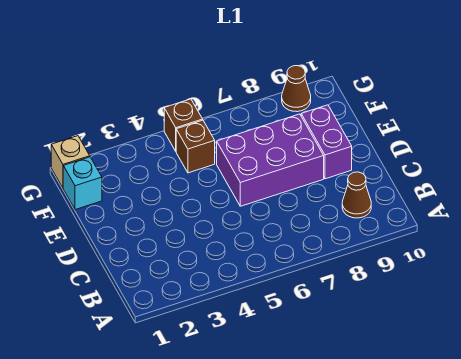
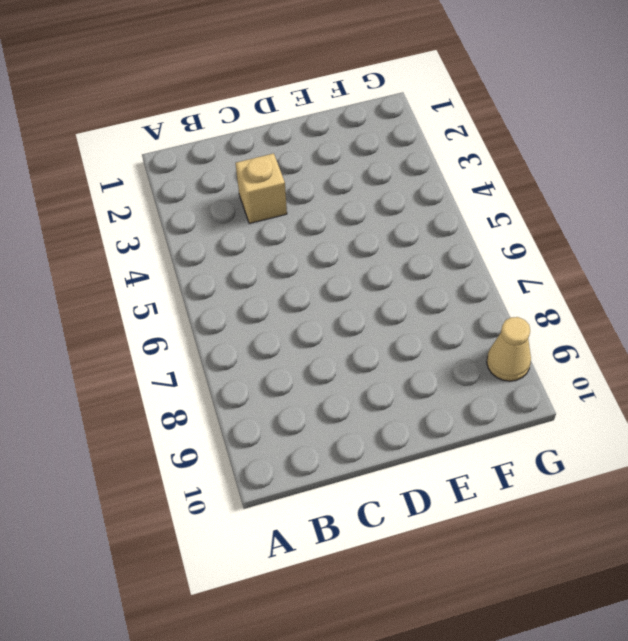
tan 1x1 brick [236,153,287,224] -> tan 1x1 brick moved to [51,136,90,188]
tan 1x1 cone [487,317,531,381] -> brown 1x1 cone [282,66,311,112]
none -> brown 1x1 cone [342,172,371,218]
none -> purple 2x3 brick [217,114,324,206]

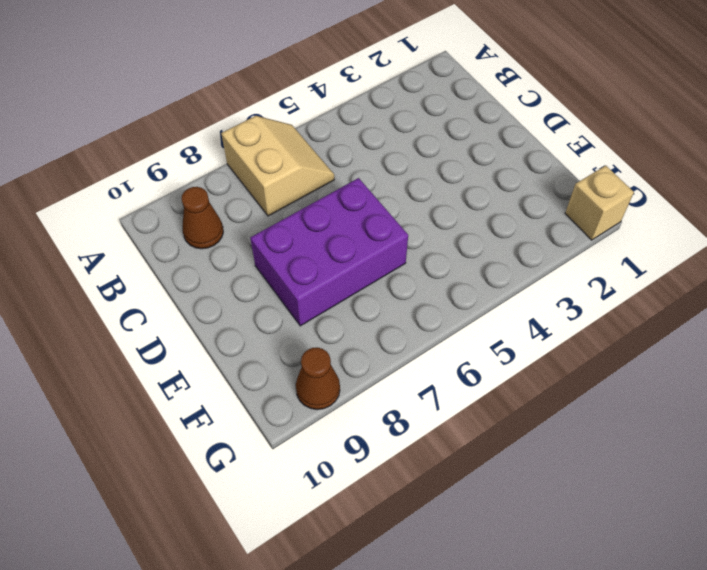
tan 2x2 slope [221,116,334,216] -> none
none -> purple 1x2 brick [301,105,352,179]
none -> cyan 1x1 brick [63,157,102,210]

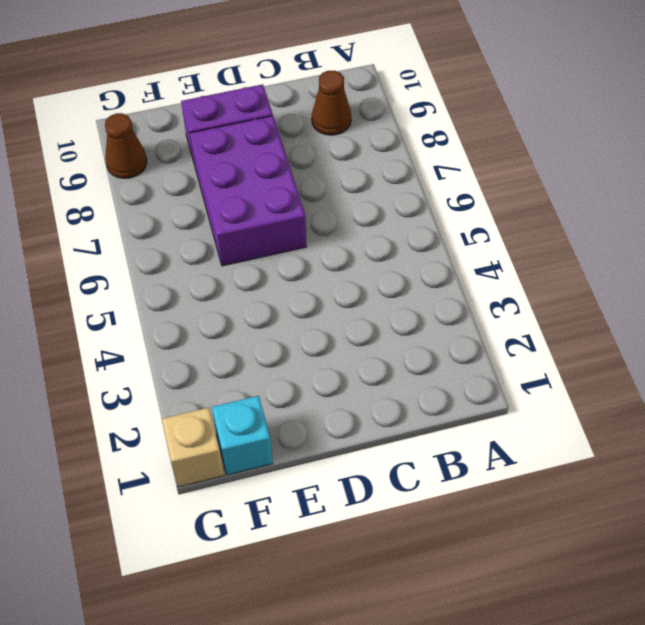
none -> brown 1x1 brick [176,120,215,173]
none -> brown 1x1 brick [164,99,203,151]

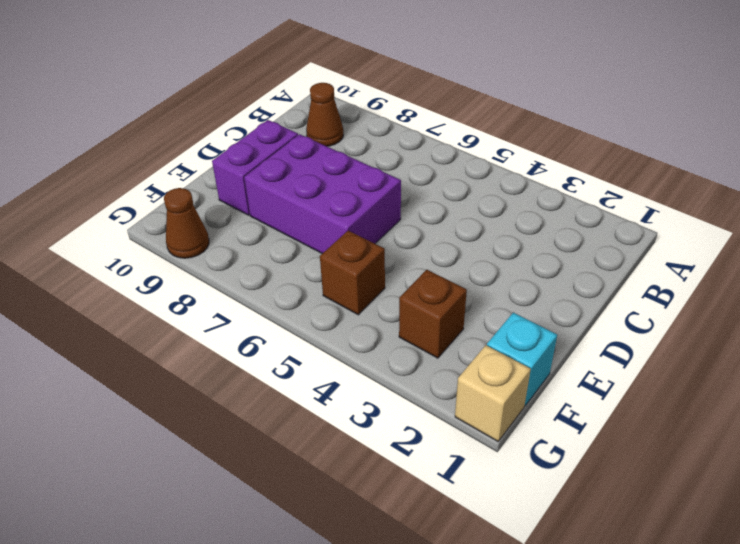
brown 1x1 brick [399,270,467,358] -> brown 1x1 brick moved to [164,99,203,151]

